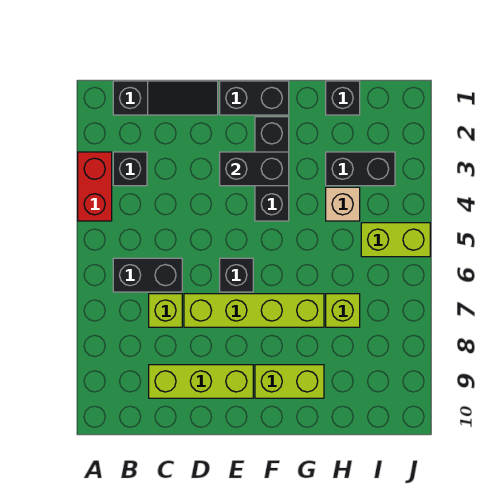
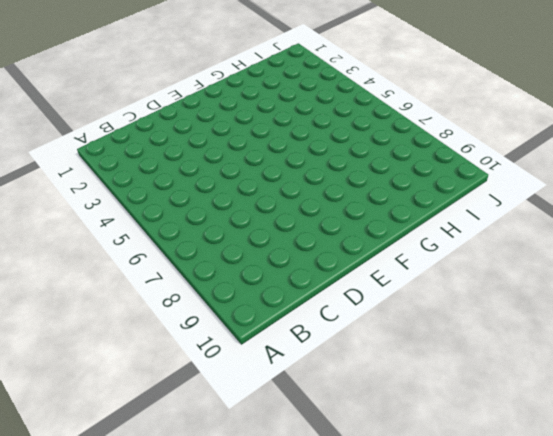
none -> red 1x2 brick [78,152,112,221]
none -> black 1x3 slope [113,81,218,115]
none -> black 1x1 brick [113,152,147,186]

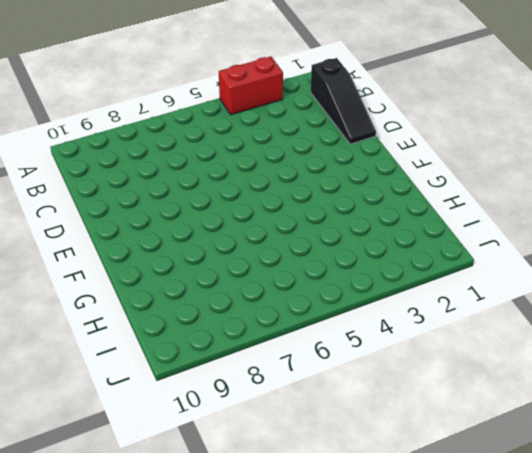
none -> black 1x1 brick [113,152,147,186]
none -> black 1x2 brick [113,258,182,292]
none -> lime 1x1 brick [149,294,182,327]

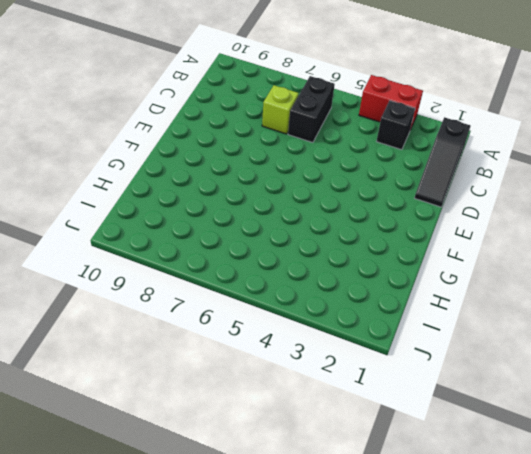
none -> lime 1x3 brick [149,365,253,398]
none -> lime 1x4 brick [184,294,324,327]
none -> black 1x2 brick [220,81,289,115]

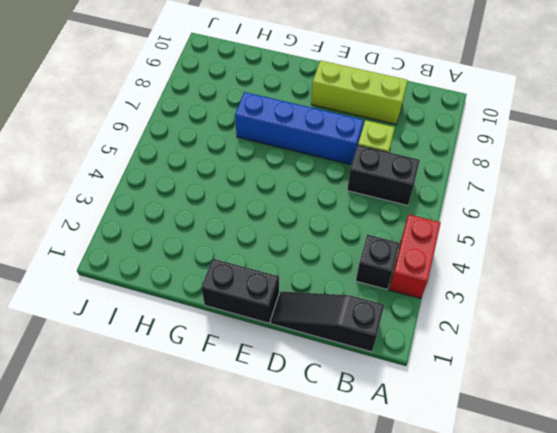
blue 1x4 brick [235,92,364,165] -> lime 1x4 brick [184,294,324,327]
none -> black 1x1 brick [220,258,253,292]
none -> black 1x3 brick [255,117,289,221]
none -> lime 1x2 brick [255,365,324,398]

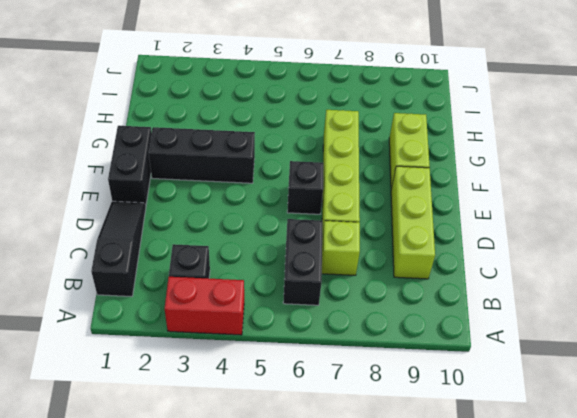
none -> black 1x1 brick [326,81,360,115]
none -> black 1x2 brick [326,152,395,186]
none -> tan 1x1 brick [326,187,360,221]

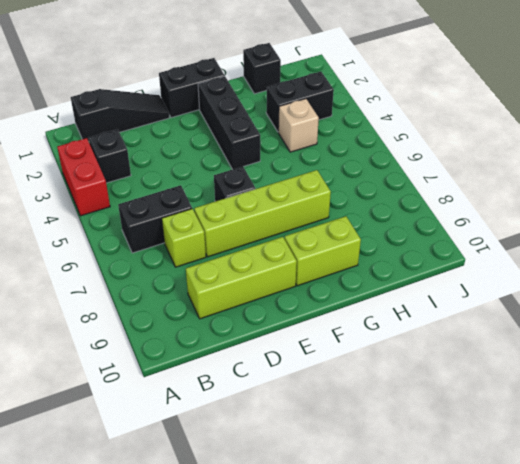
none -> lime 1x1 brick [326,294,360,327]
none -> lime 1x2 brick [361,223,430,257]
none -> black 1x2 brick [220,152,289,186]

